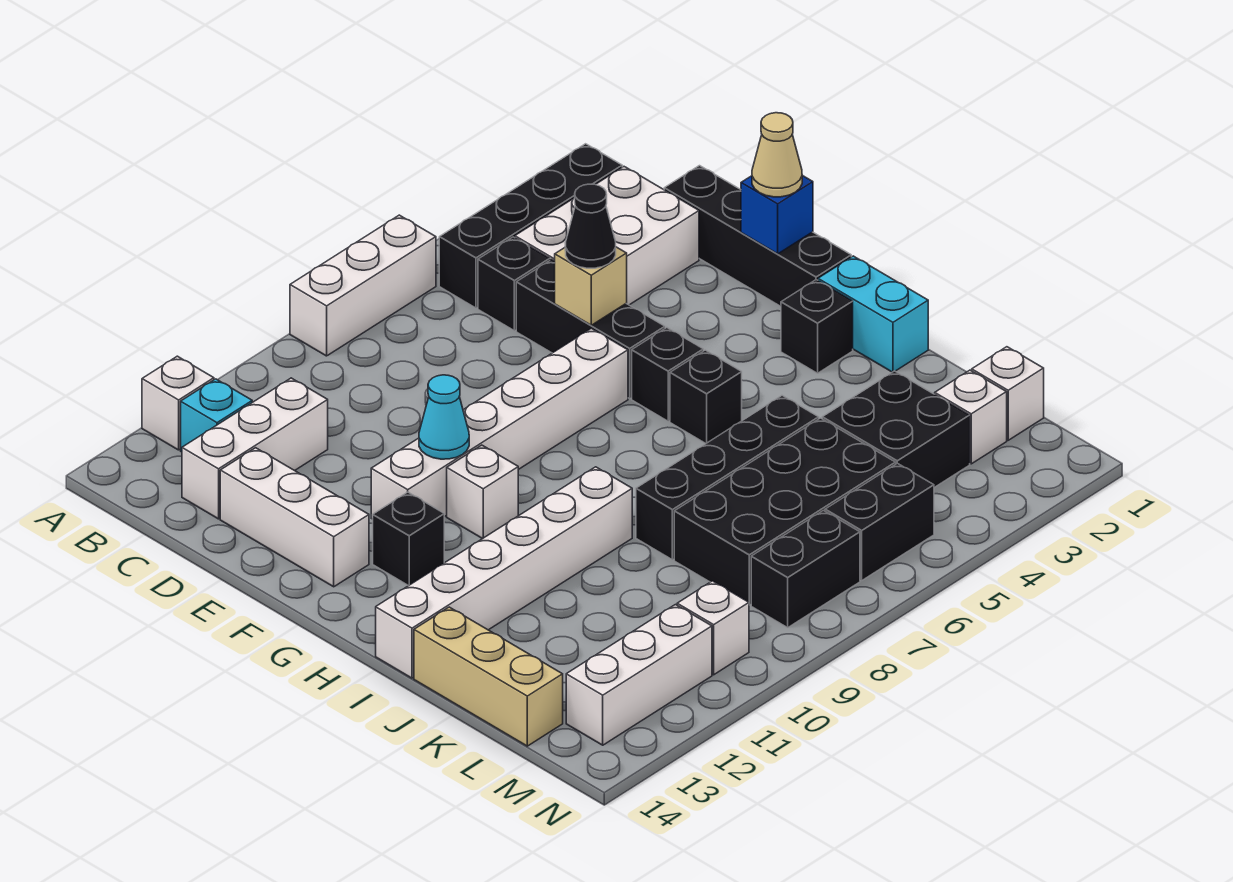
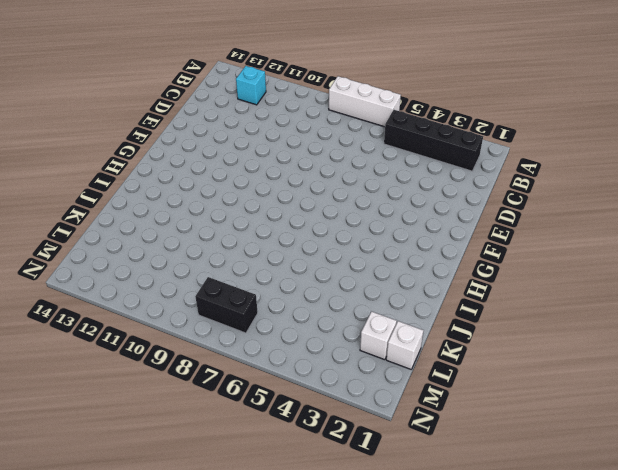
none -> white 1x1 brick [142,356,214,450]
none -> white 2x3 brick [515,167,699,305]
none -> black 1x1 brick [478,237,550,331]
none -> white 1x3 brick [182,378,328,519]

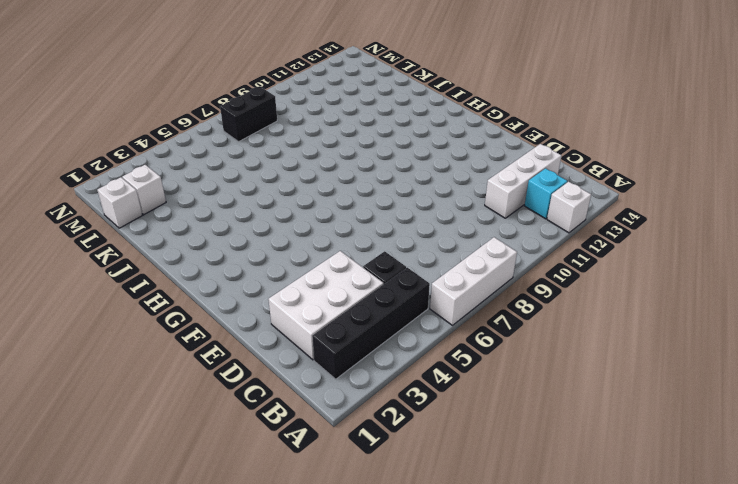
none -> black 1x4 brick [664,166,851,306]
none -> black 1x3 brick [516,260,665,398]
none -> white 1x3 brick [220,448,369,587]
none -> white 1x6 brick [371,328,628,519]

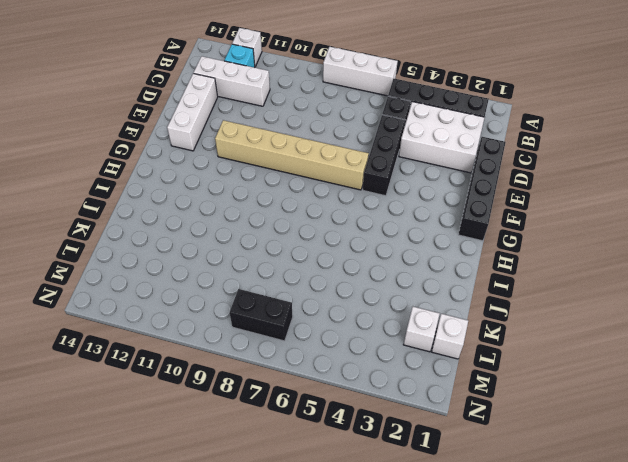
tan 1x6 brick [215,120,369,190] -> white 1x6 brick [371,328,628,519]
none -> black 1x1 brick [632,328,703,421]
none -> white 1x1 brick [447,445,518,539]
none -> black 1x1 brick [373,492,444,586]
none -> cyan 1x2 brick [818,256,928,372]

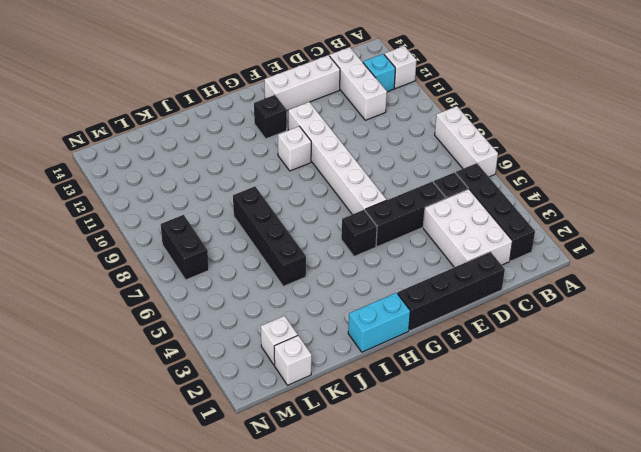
none -> black 1x1 brick [781,280,853,373]
none -> black 1x1 brick [670,350,742,443]
none -> white 1x6 brick [376,467,632,678]
none -> tan 1x3 brick [414,607,563,746]

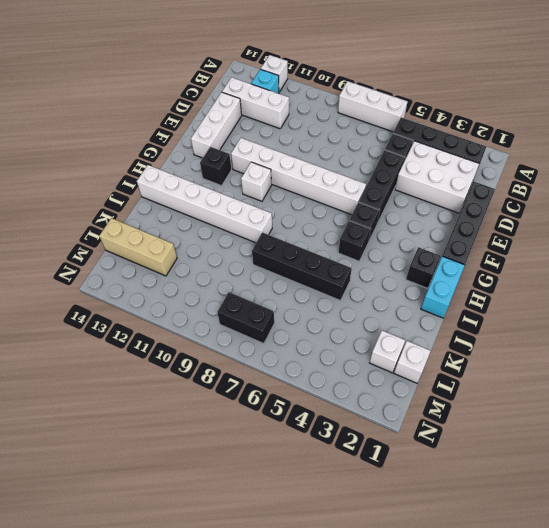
tan 1x3 brick [99,218,177,276] -> tan 1x3 brick turned to [414,607,563,746]
none -> black 2x2 brick [822,371,970,488]
none -> black 2x4 brick [674,418,896,605]
none -> black 1x2 brick [825,463,934,580]
none -> white 1x1 brick [677,581,749,675]

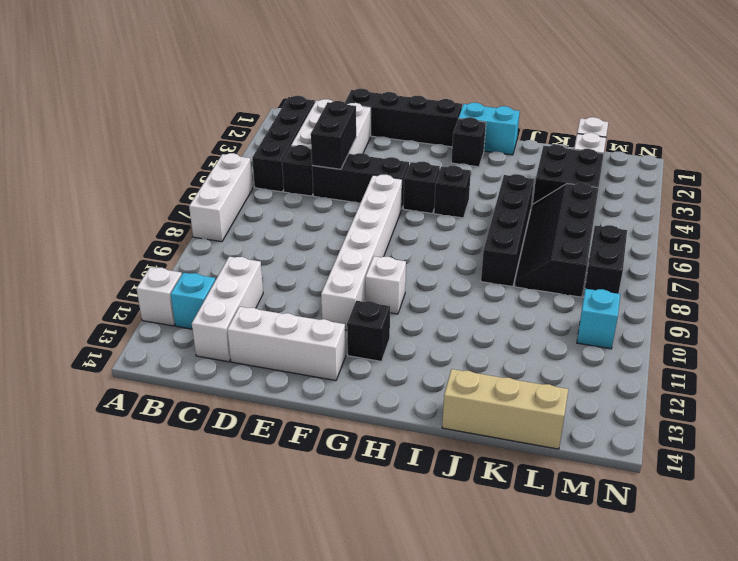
black 1x2 brick [311,101,356,169] -> black 1x2 brick moved to [825,463,934,580]
black 2x4 slope [515,183,599,297] -> black 2x4 brick [674,418,896,605]
cyan 1x1 brick [577,289,620,349] -> white 1x1 brick [677,581,749,675]
none -> white 1x6 brick [376,467,632,678]
none -> white 1x3 brick [566,605,712,745]
none -> tan 1x1 brick [555,247,627,325]
none -> blue 1x1 brick [741,175,813,254]

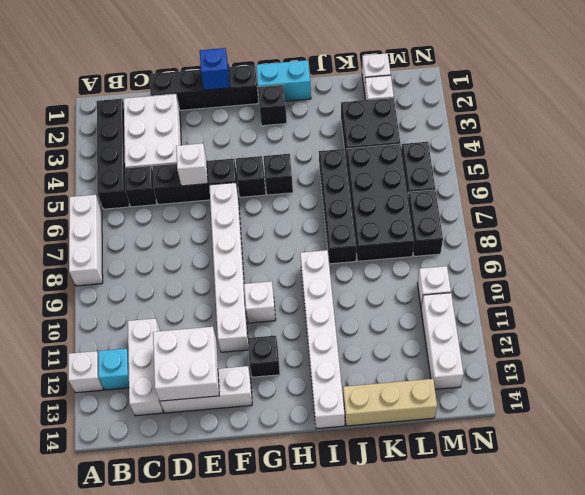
white 2x2 brick [153,327,219,401] -> none
white 1x1 brick [176,143,208,186] -> tan 1x1 brick [555,247,627,325]
none -> cyan 1x1 cone [419,375,469,459]
none -> black 1x1 cone [565,184,616,268]
none -> tan 1x1 cone [752,113,802,197]

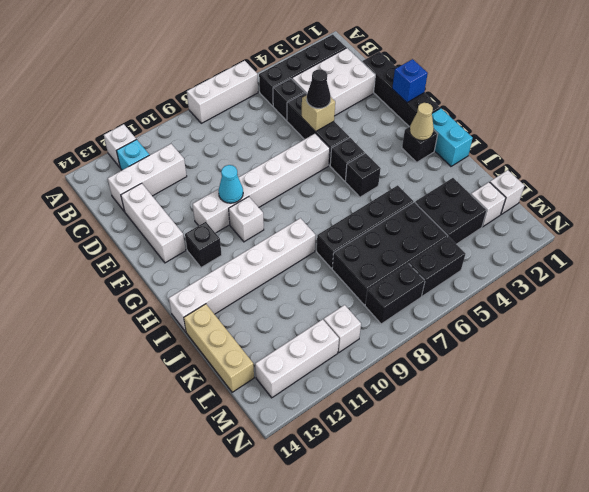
tan 1x1 cone [410,103,434,140] -> tan 1x1 cone moved to [752,113,802,197]

